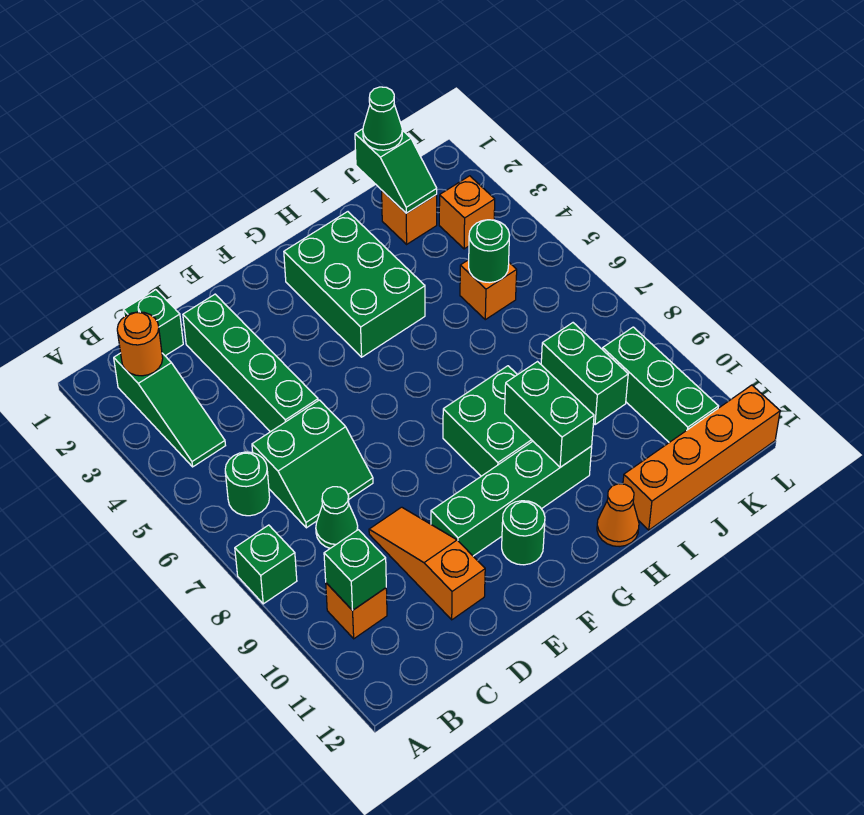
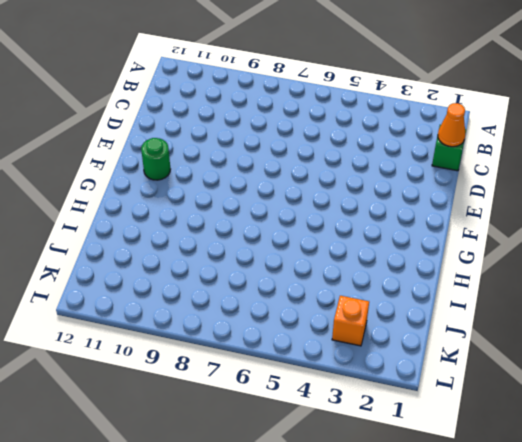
orange 1x1 cone [438,103,466,147] -> orange 1x1 cone moved to [597,484,639,547]
none -> green 1x1 brick [235,525,297,604]
none -> green 1x3 slope [114,353,226,467]
none -> green 1x1 round brick [225,452,270,516]

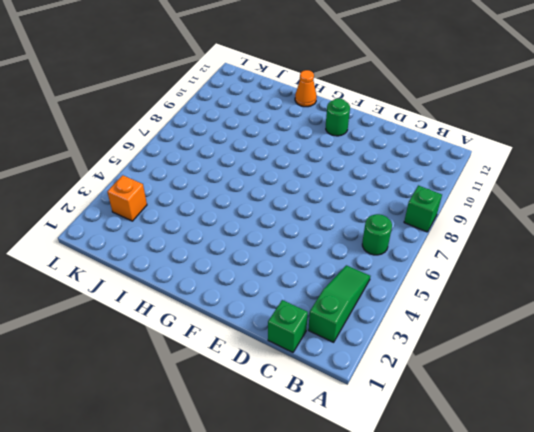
none -> orange 1x1 brick [326,583,387,639]
none -> green 2x2 slope [252,400,373,528]
none -> green 1x1 cone [316,487,358,548]

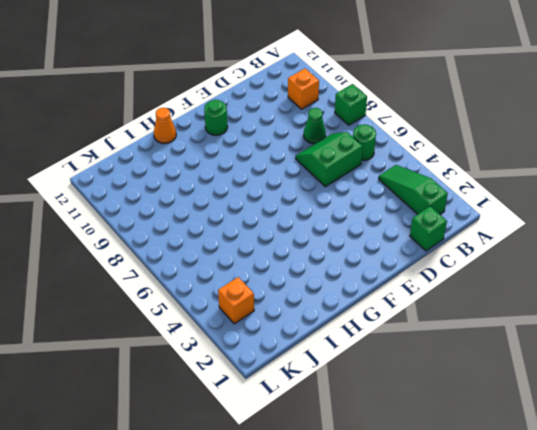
none -> green 1x4 brick [183,294,318,432]
none -> orange 1x3 slope [369,507,485,620]
none -> green 1x4 brick [431,441,592,556]

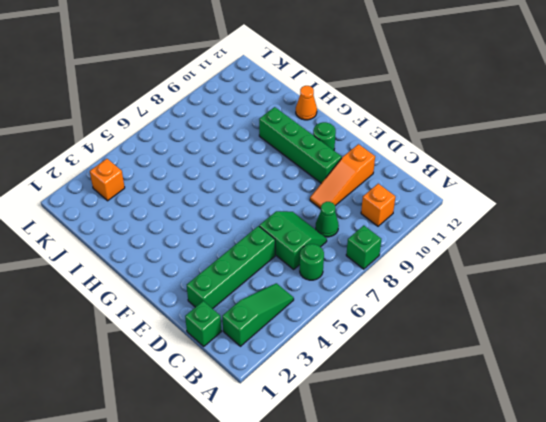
none -> green 2x3 brick [284,212,425,357]
none -> green 2x2 brick [443,366,532,476]
none -> orange 1x4 brick [623,385,780,530]

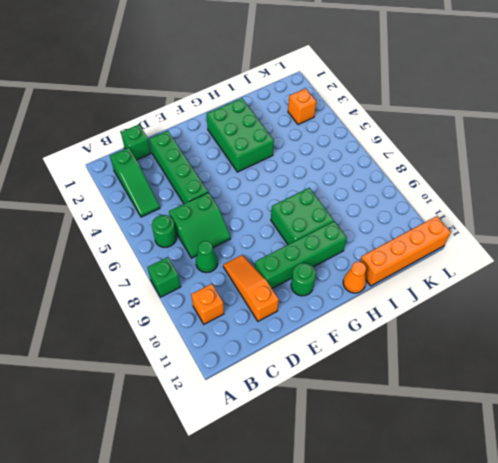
none -> orange 1x1 brick [382,191,437,244]
none -> orange 1x1 brick [460,260,517,320]
none -> green 1x2 brick [541,323,628,425]

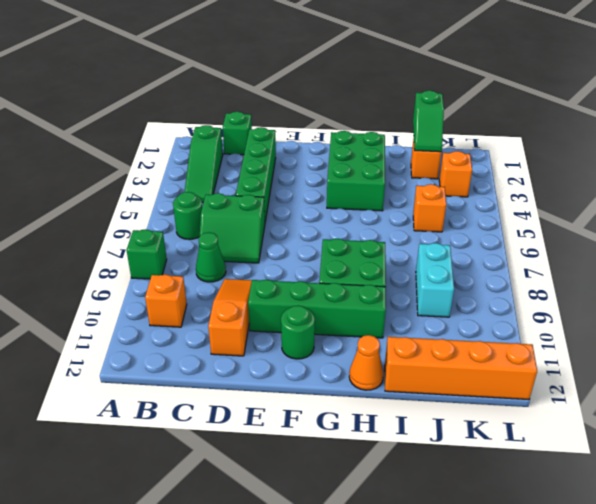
cyan 1x2 brick [416,243,454,317] -> green 1x2 brick [541,323,628,425]
none -> green 1x3 brick [603,327,719,442]
none -> orange 1x1 round brick [117,312,163,376]
none -> green 1x1 brick [324,530,386,610]

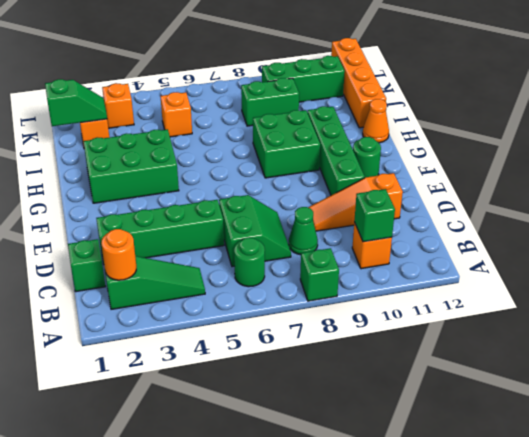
none -> green 1x2 brick [505,362,594,467]
none -> green 1x1 round brick [469,220,510,283]
none -> green 1x1 cone [363,87,402,150]

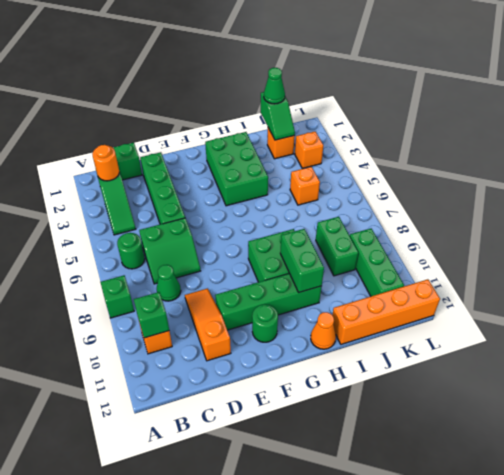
none -> green 1x1 round brick [469,220,510,283]

